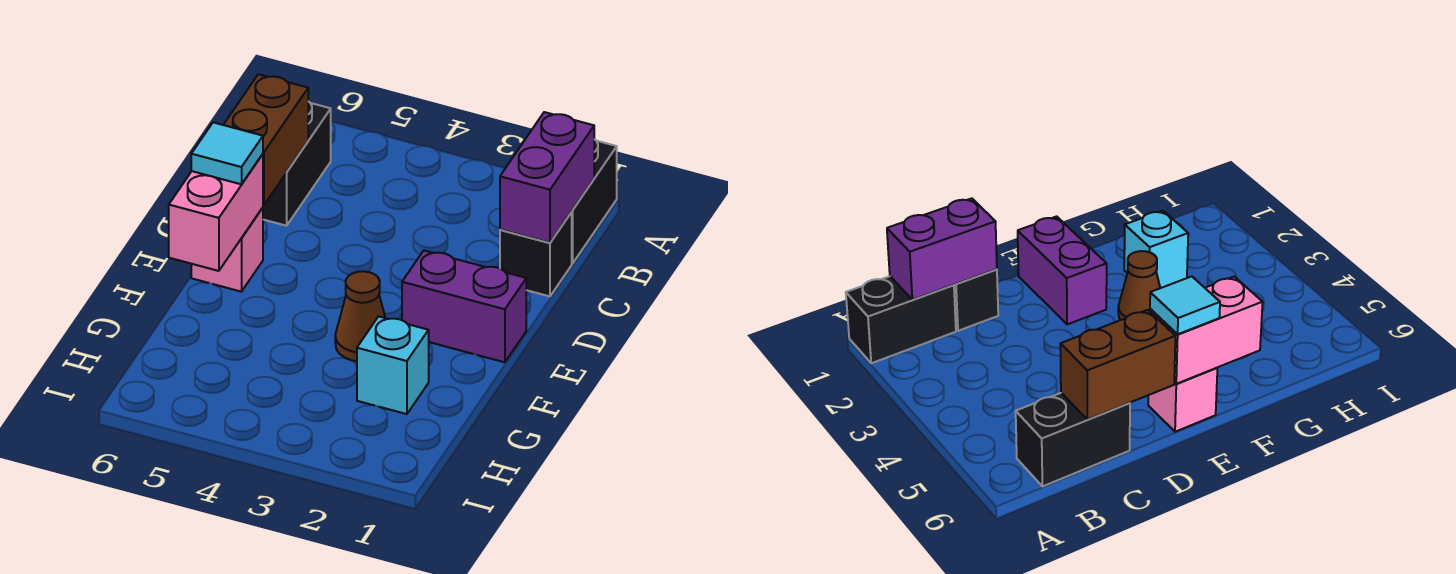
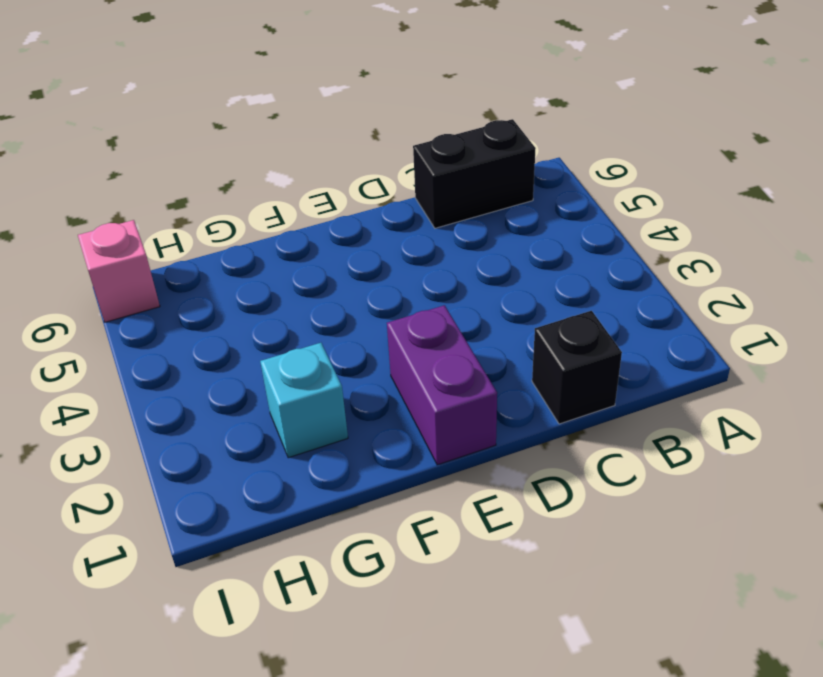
pink 1x1 brick [78,220,160,322] -> pink 1x1 brick moved to [191,208,263,292]
none -> black 1x2 brick [572,139,617,263]
none -> brown 1x1 cone [335,271,385,361]

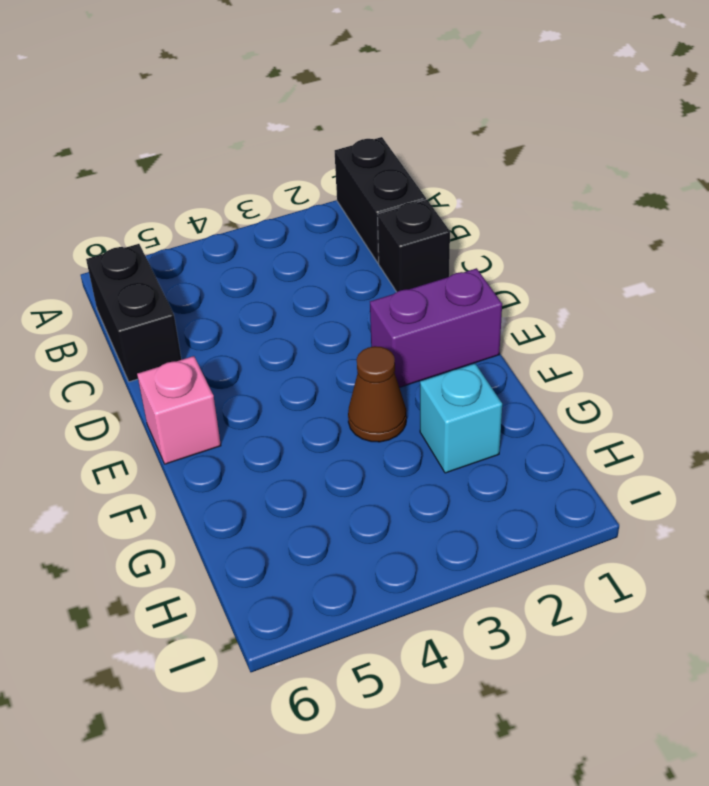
none -> purple 1x2 brick [500,112,594,243]
none -> brown 1x2 brick [224,74,308,205]

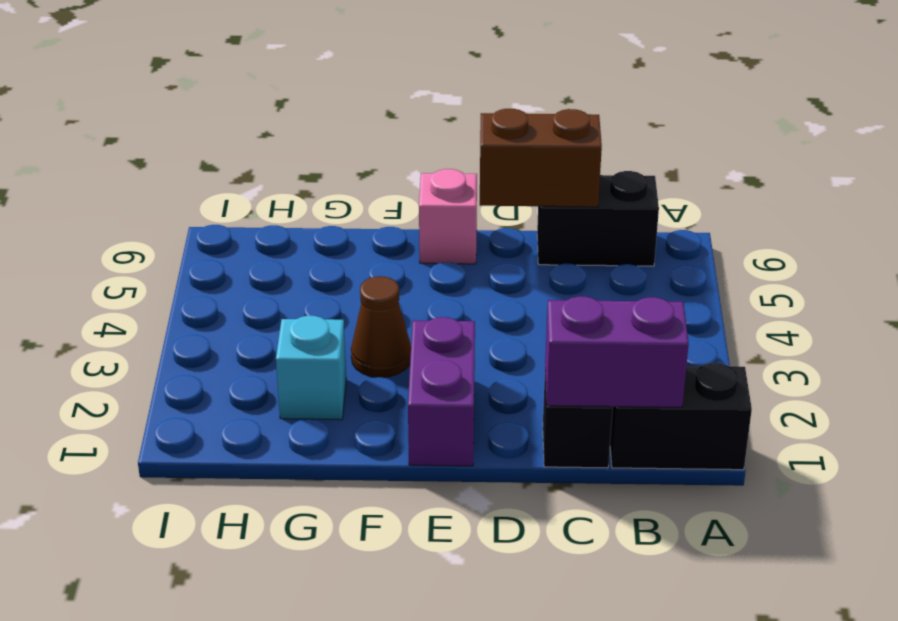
none -> pink 1x2 brick [169,154,263,271]
none -> cyan 1x1 tile [191,122,263,184]

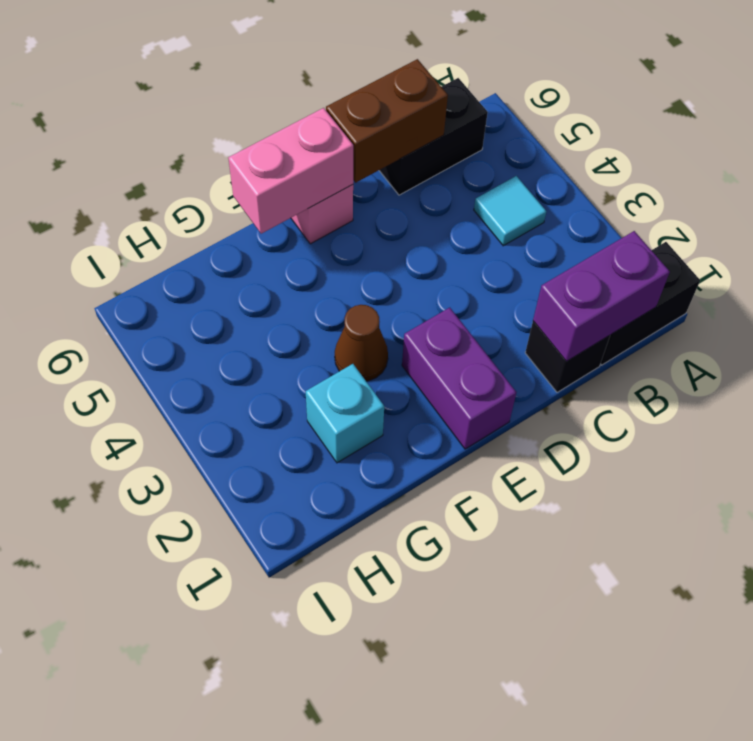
cyan 1x1 tile [474,176,546,246] -> cyan 1x1 tile moved to [191,122,263,184]

